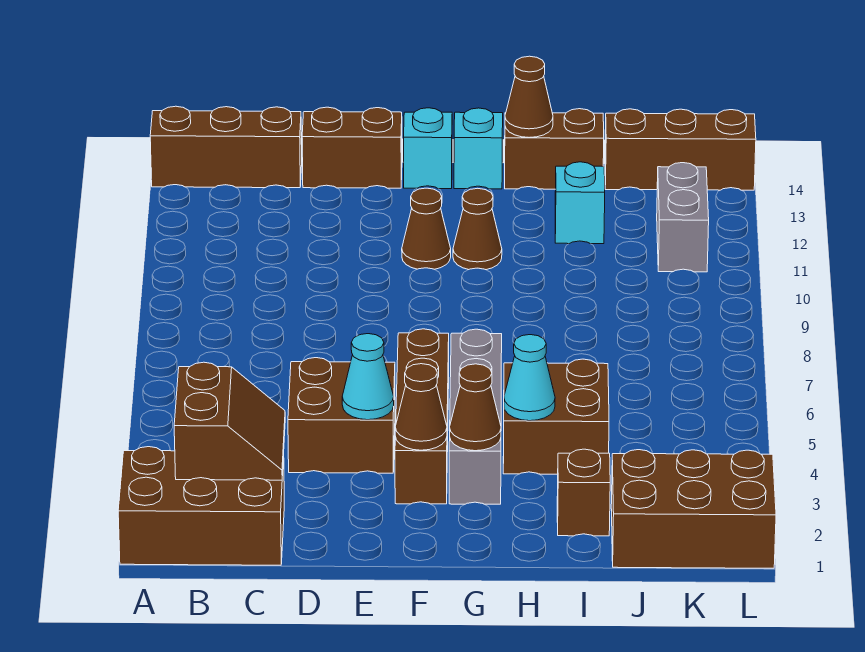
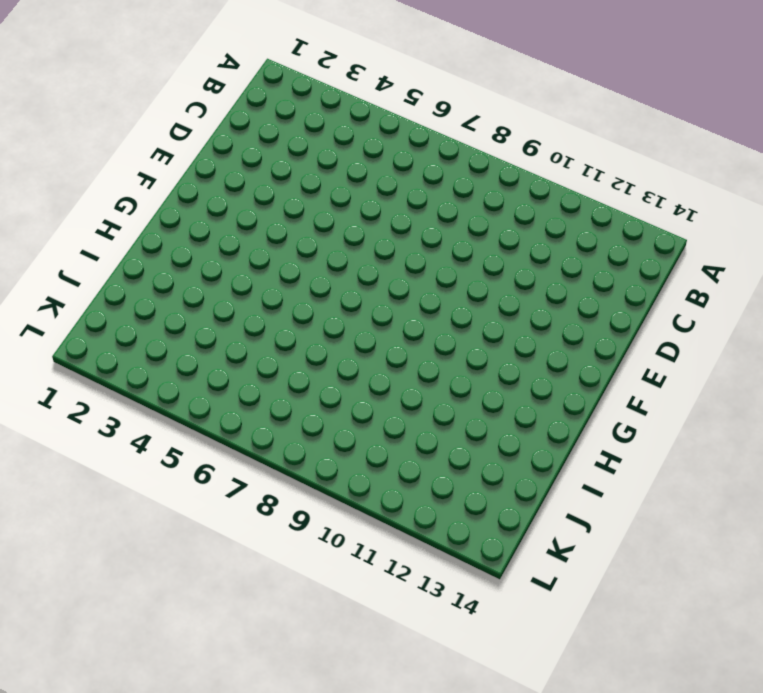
none -> brown 2x3 brick [118,447,284,565]
none -> brown 1x3 brick [150,106,302,188]
none -> brown 2x2 brick [288,358,395,473]

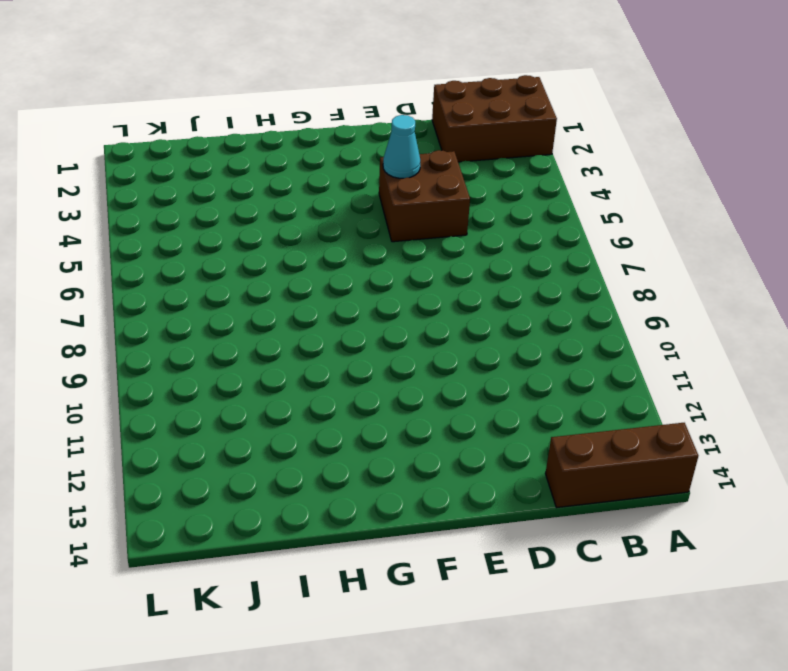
none -> brown 1x2 brick [302,107,402,188]
none -> brown 1x4 brick [395,329,449,504]
none -> brown 1x1 cone [402,188,451,269]

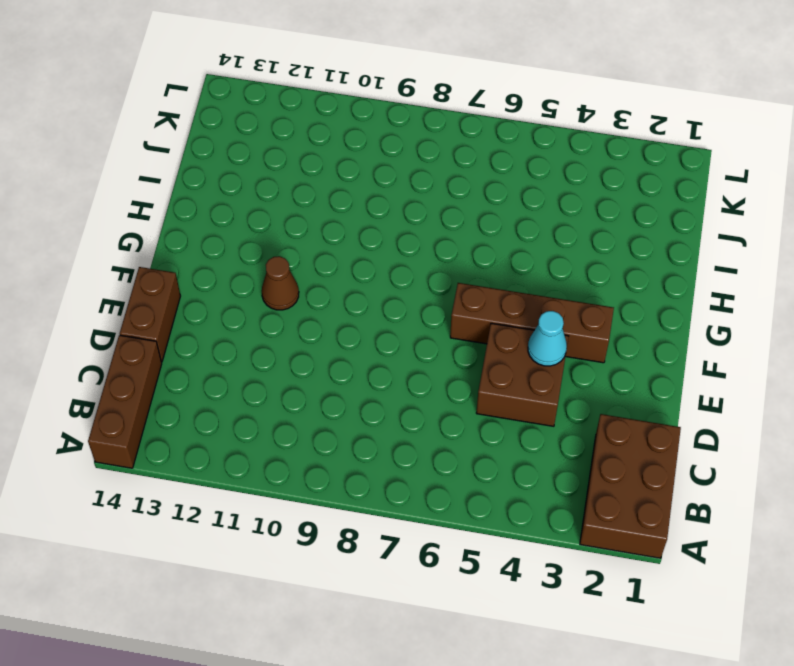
none -> cyan 1x1 brick [404,108,452,189]
none -> grey 1x4 brick [449,329,502,504]
none -> brown 1x1 cone [453,188,502,270]

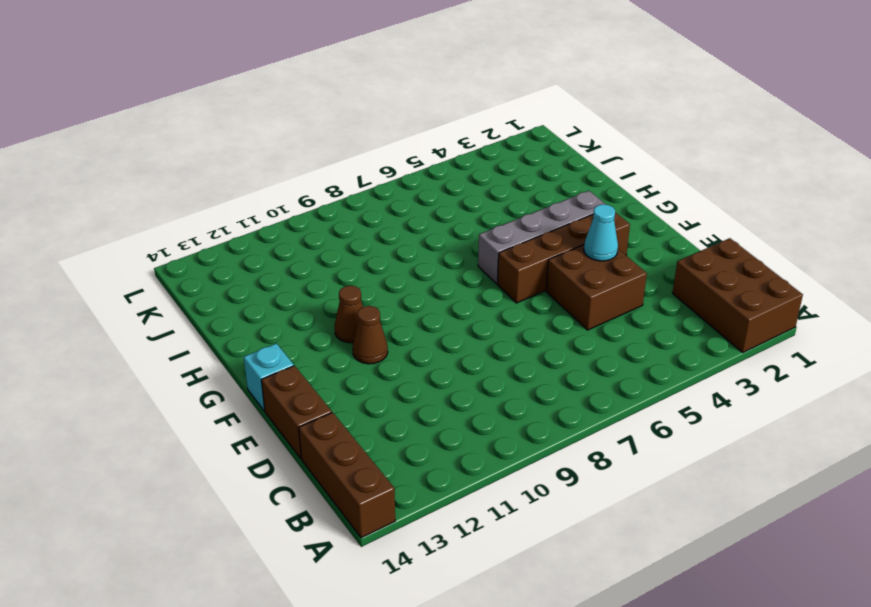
none -> cyan 1x1 brick [454,108,503,189]
none -> brown 2x2 brick [503,359,609,474]
none -> brown 1x2 brick [505,109,604,189]

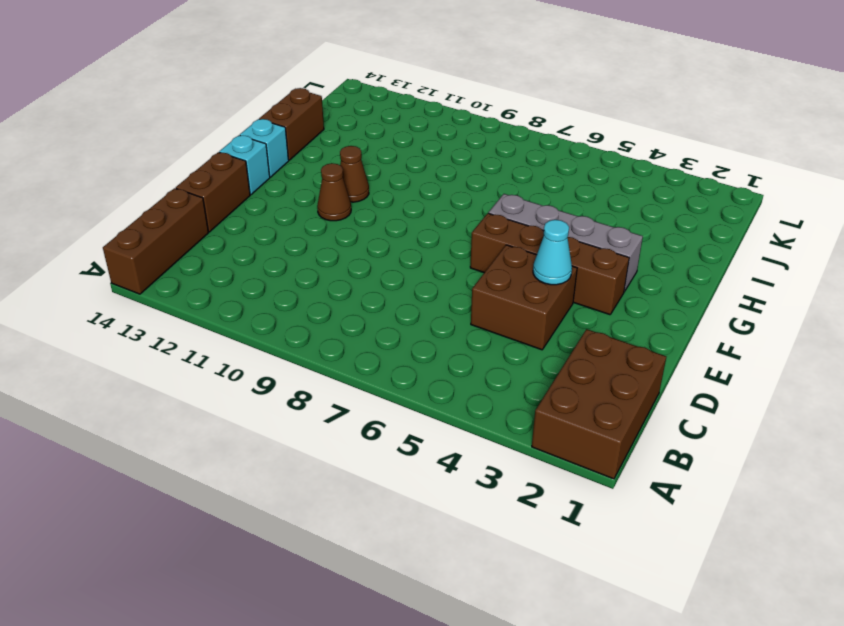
none -> brown 2x2 brick [503,359,609,474]
none -> brown 1x1 brick [557,449,610,536]
none -> cyan 1x1 brick [555,162,605,244]

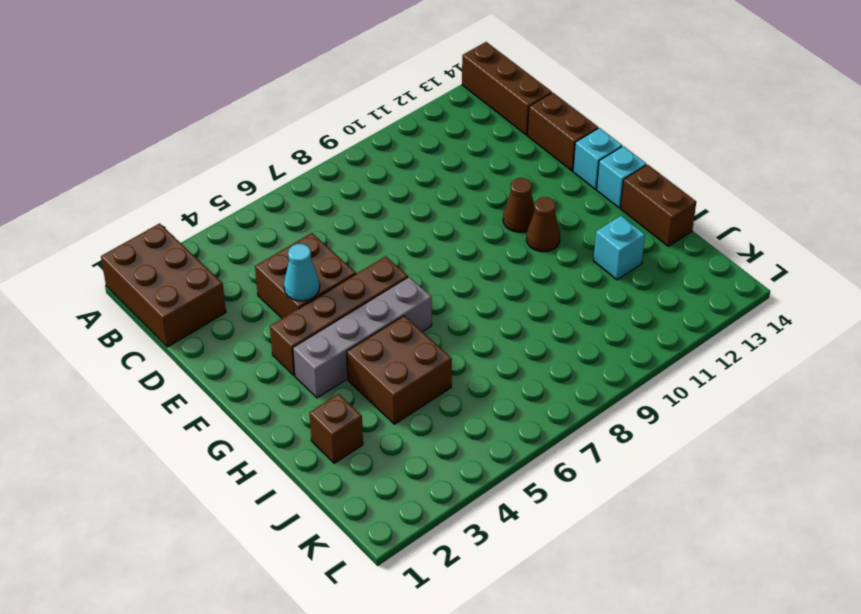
none -> brown 2x3 brick [611,450,776,568]
none -> brown 1x3 brick [605,109,756,190]
none -> grey 1x2 brick [657,163,709,272]

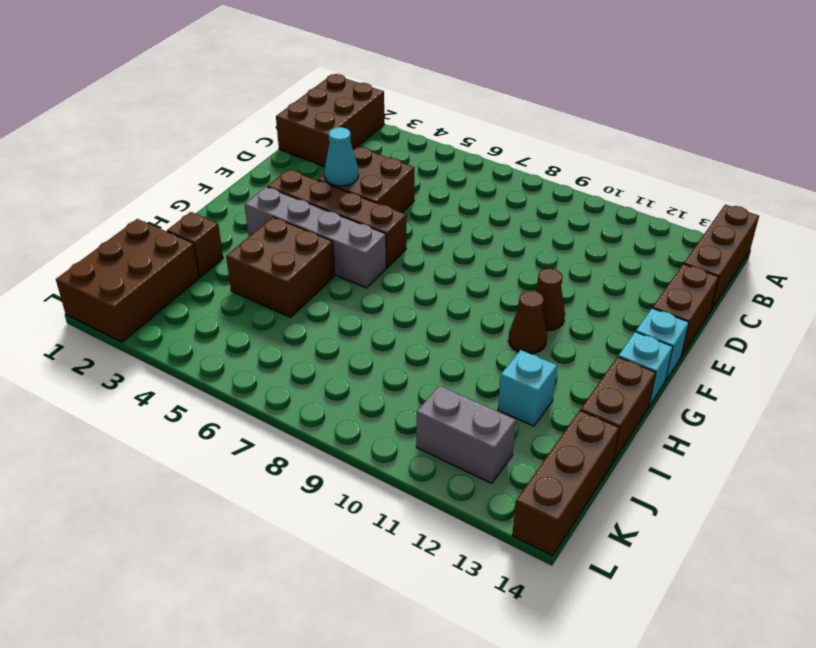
none -> brown 2x2 slope [174,362,285,480]
none -> brown 1x1 cone [395,364,447,450]
none -> brown 1x1 cone [450,364,501,451]

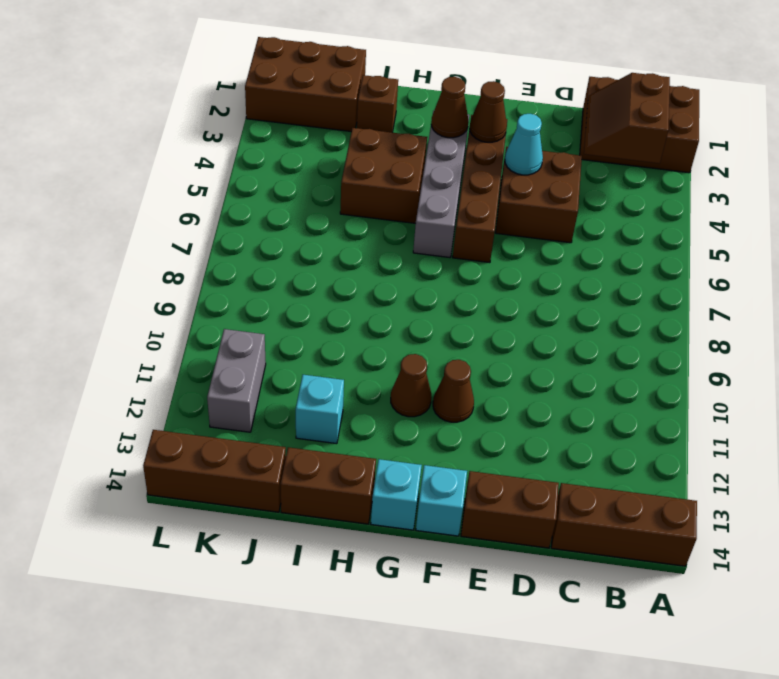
none -> cyan 1x1 cone [504,335,555,421]
none -> brown 1x1 cone [505,56,553,137]

